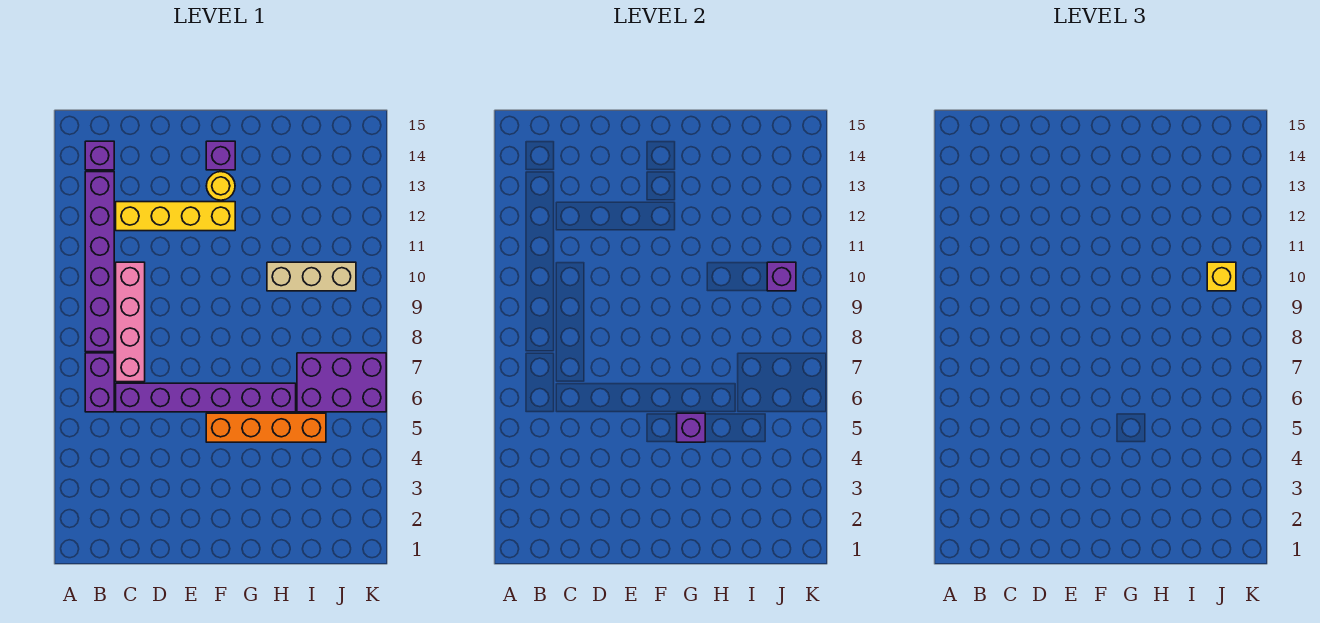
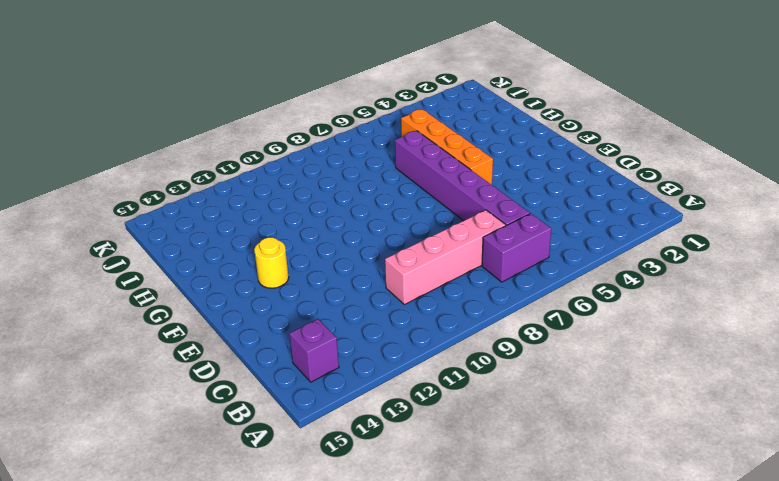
none -> purple 1x6 brick [85,172,114,352]
none -> yellow 1x4 brick [116,202,235,231]
none -> purple 1x1 brick [206,141,235,170]

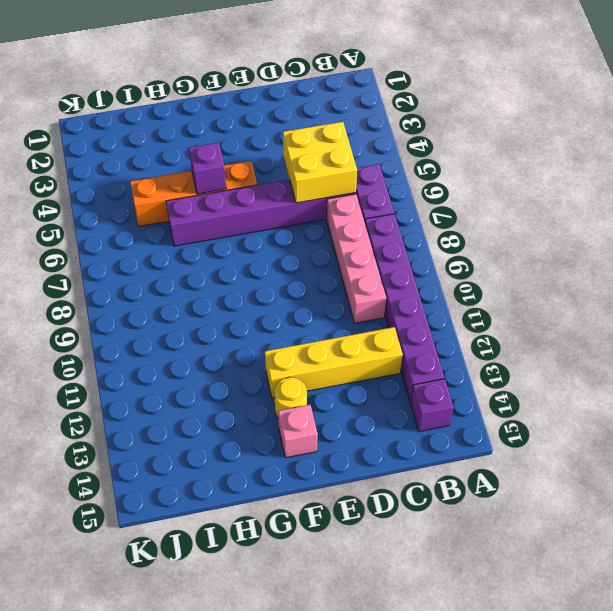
yellow 2x2 brick [283,122,357,203] -> none
pink 1x1 brick [278,405,318,458] -> purple 1x1 brick [206,141,235,170]
none -> tan 1x3 brick [267,262,356,291]
none -> purple 2x3 brick [297,353,386,412]
none -> purple 1x1 brick [767,262,796,291]

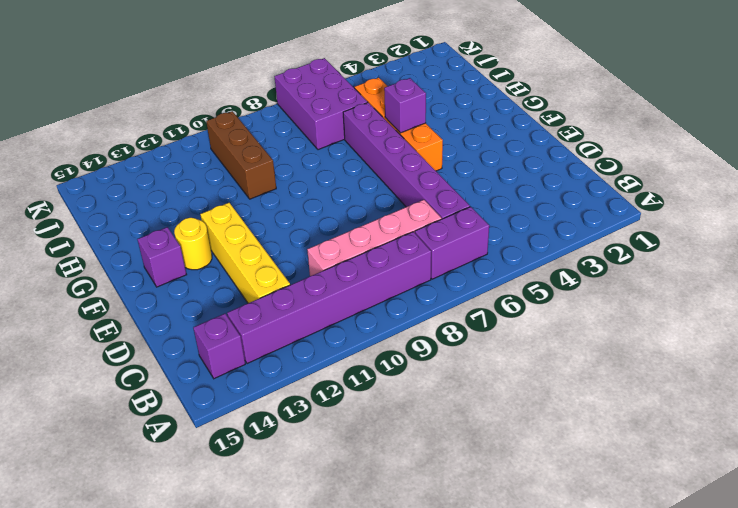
brown 1x3 brick [206,111,276,199] -> tan 1x3 brick [267,262,356,291]
none -> purple 1x1 brick [767,262,796,291]
none -> yellow 1x1 brick [1207,262,1236,291]

